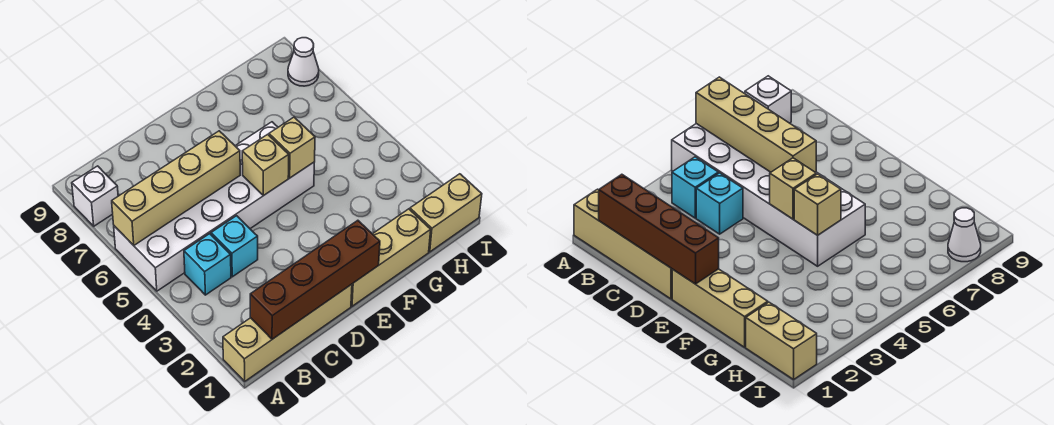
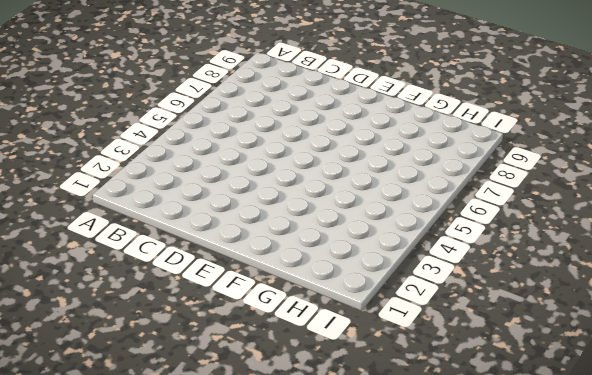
none -> tan 1x4 brick [223,284,352,381]
none -> white 2x6 brick [114,122,314,291]
none -> white 1x1 brick [72,166,118,226]

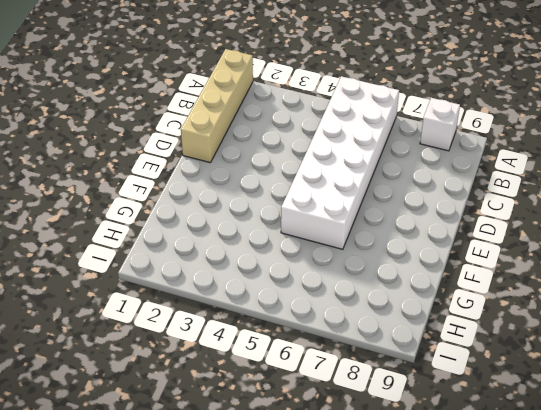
none -> cyan 1x1 brick [184,234,231,295]
none -> cyan 1x1 brick [211,216,258,277]
none -> tan 1x3 brick [351,209,431,306]

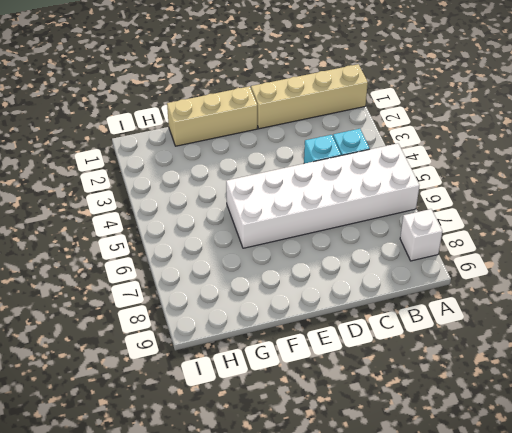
none -> tan 1x2 brick [410,174,482,252]
none -> white 1x1 cone [288,38,319,86]
none -> tan 1x4 brick [112,131,240,245]

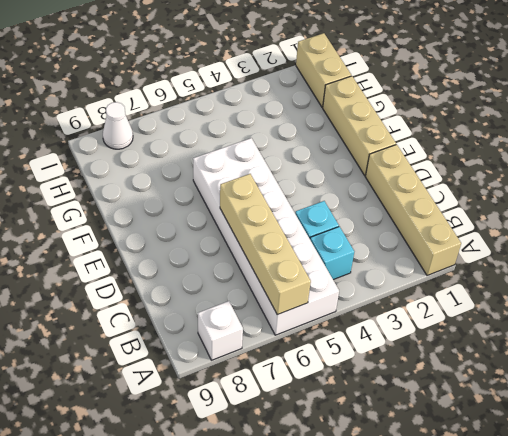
none -> brown 1x4 brick [250,220,380,339]
none -> tan 1x1 brick [242,134,289,195]
none -> tan 1x1 brick [269,117,315,178]

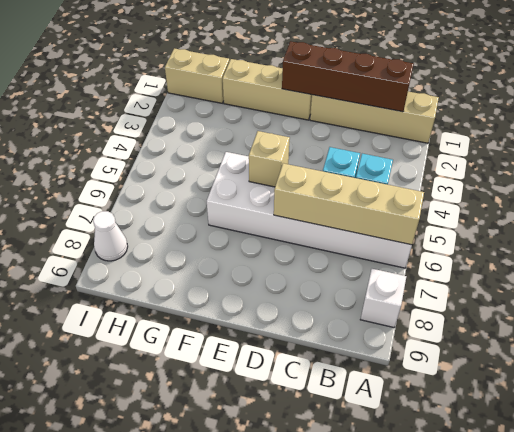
none -> tan 1x1 brick [269,117,315,178]

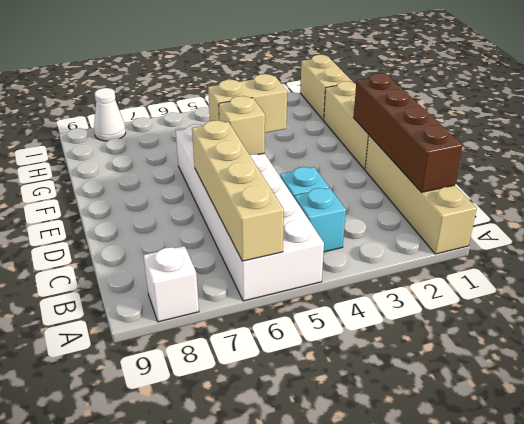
tan 1x2 brick [208,74,287,133] -> tan 1x1 brick [269,117,315,178]

